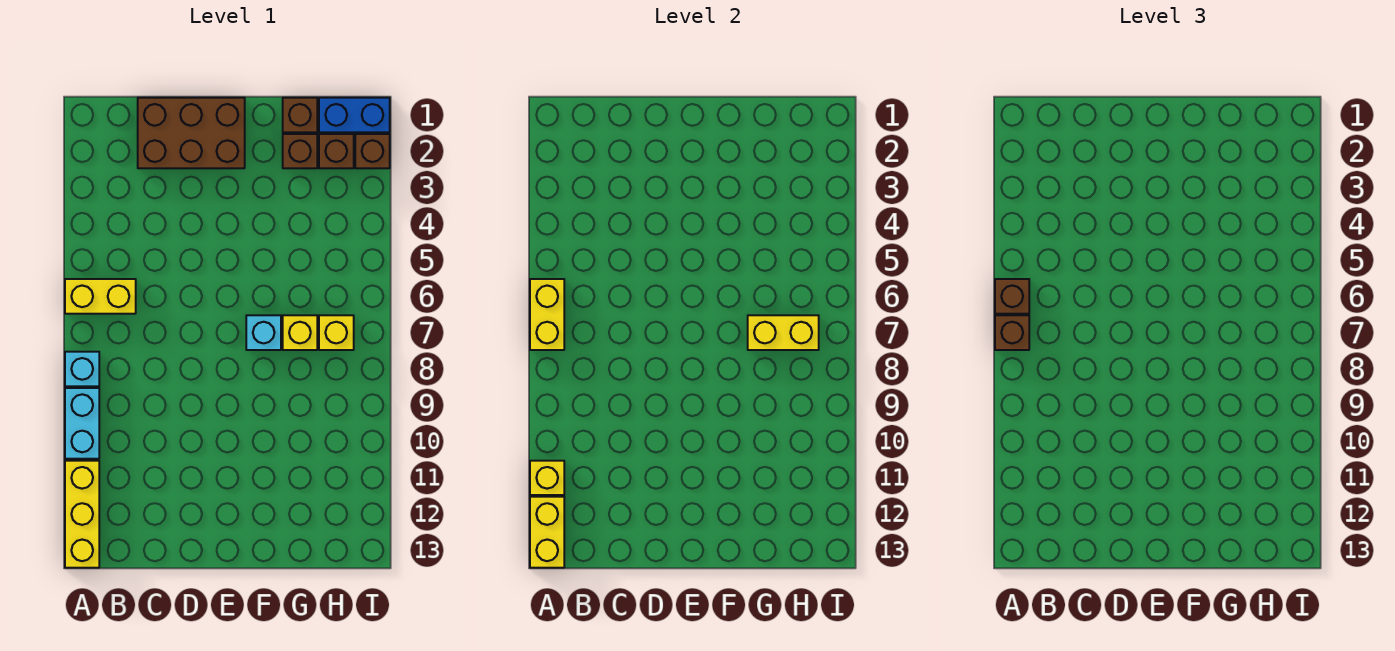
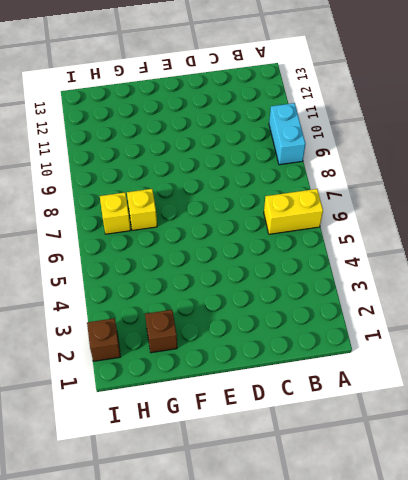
none -> cyan 1x1 brick [65,352,99,386]
none -> yellow 1x3 brick [65,461,99,568]
none -> brown 2x3 brick [138,98,245,168]

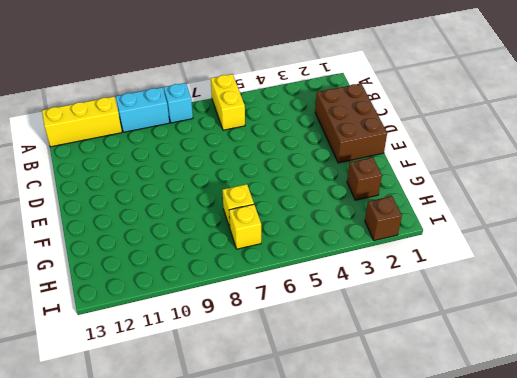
none -> cyan 1x1 brick [246,315,281,350]
none -> brown 1x1 brick [283,98,317,132]
none -> blue 1x2 brick [319,98,390,132]

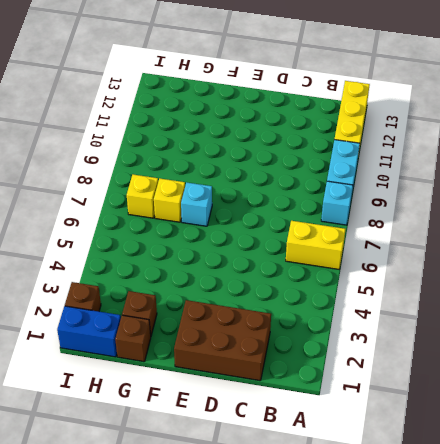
none -> brown 1x1 brick [319,134,354,168]
none -> yellow 1x2 brick [530,279,564,350]
none -> yellow 1x1 brick [530,461,564,495]

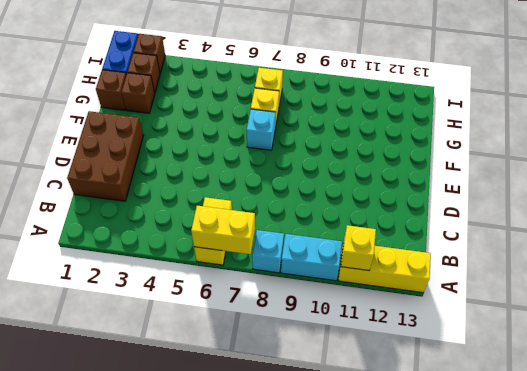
none -> yellow 1x2 brick [530,497,564,568]
none -> yellow 1x2 brick [748,315,819,350]
none -> brown 1x1 brick [995,279,1029,314]

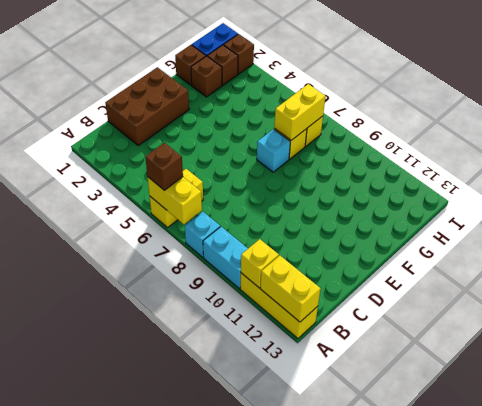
none -> brown 1x1 brick [995,315,1029,350]

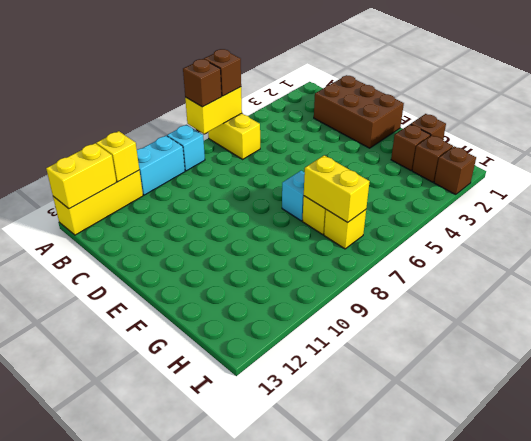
none -> blue 1x2 brick [319,98,390,132]

